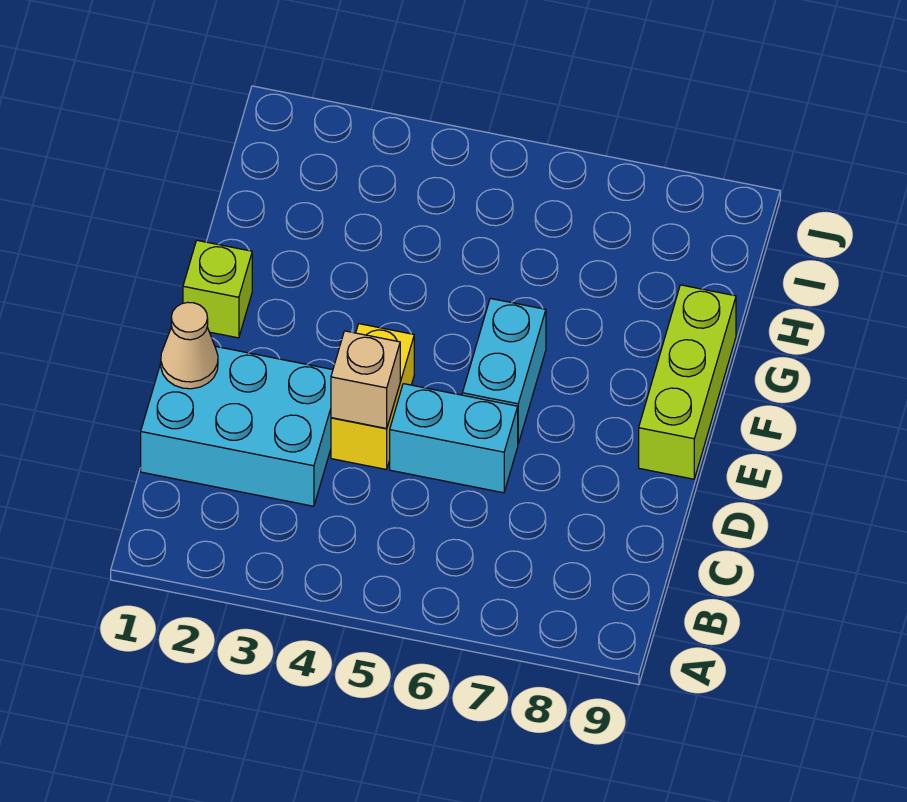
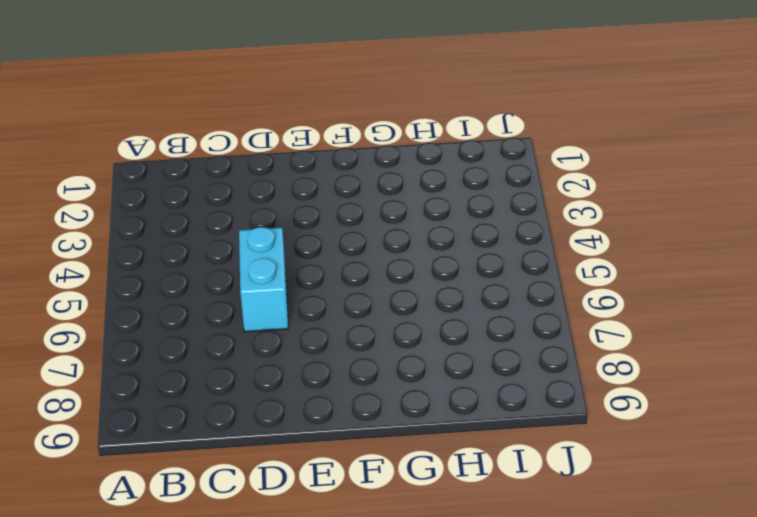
none -> cyan 2x3 brick [141,346,333,506]
none -> yellow 1x2 brick [331,324,414,470]

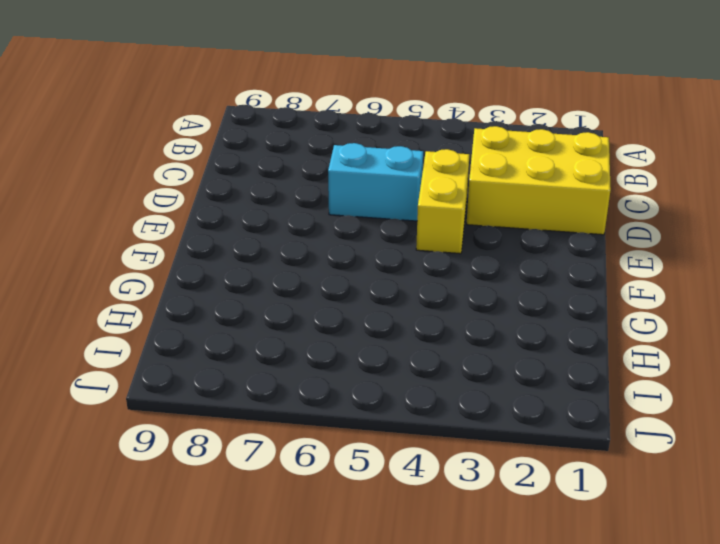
yellow 2x3 brick [467,126,611,235] -> cyan 2x3 brick [141,346,333,506]
none -> cyan 1x2 brick [462,298,546,444]
none -> lime 1x3 brick [639,285,736,479]

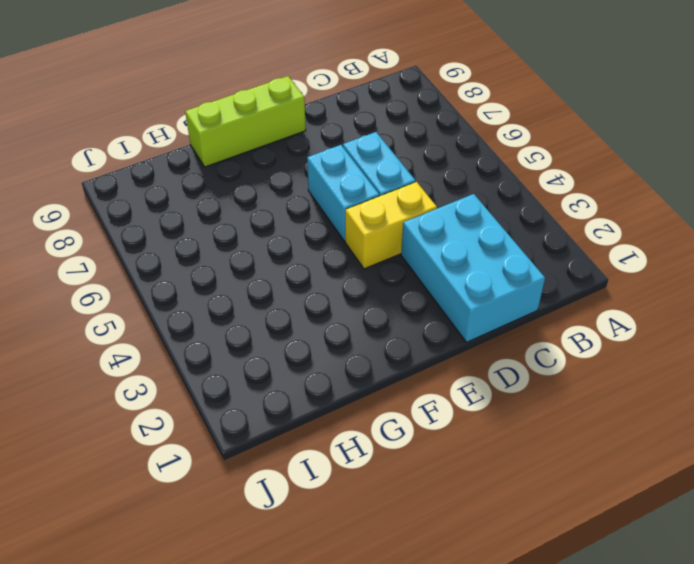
cyan 1x2 brick [307,145,379,241] -> cyan 1x2 brick turned to [462,298,546,444]
none -> lime 1x1 brick [183,240,252,338]
none -> tan 1x1 cone [161,302,218,389]

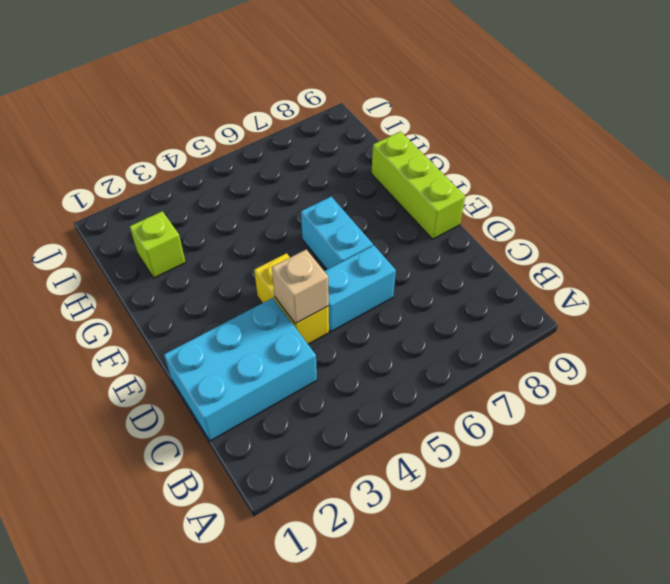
lime 1x1 brick [130,211,186,278] -> lime 1x1 brick moved to [183,240,252,338]
none -> tan 1x1 cone [161,302,218,389]

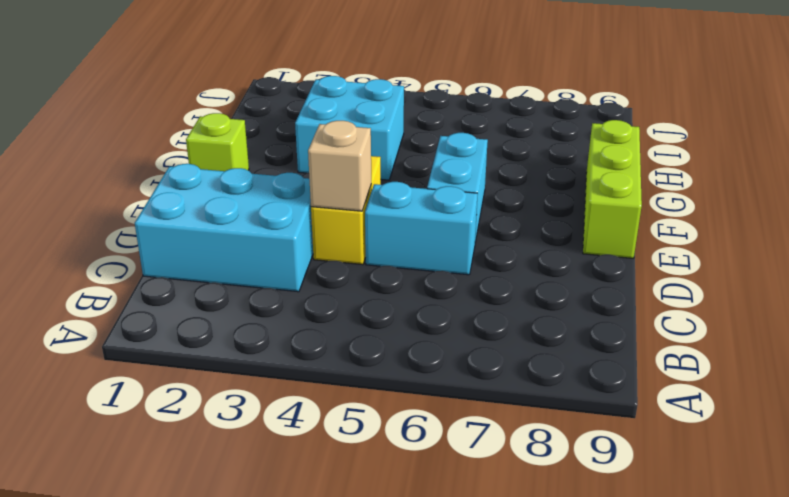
cyan 2x2 brick [295,76,404,180] -> none
none -> tan 1x1 cone [161,302,218,389]

